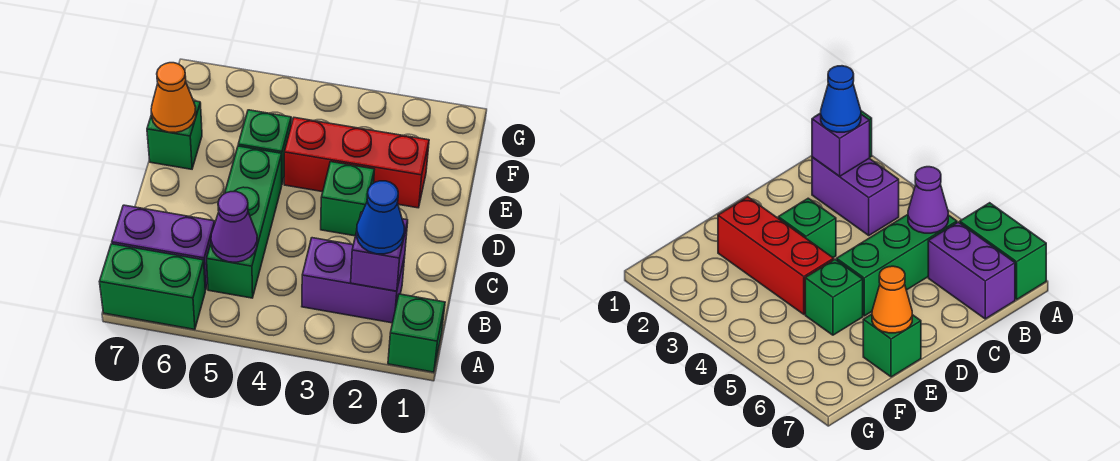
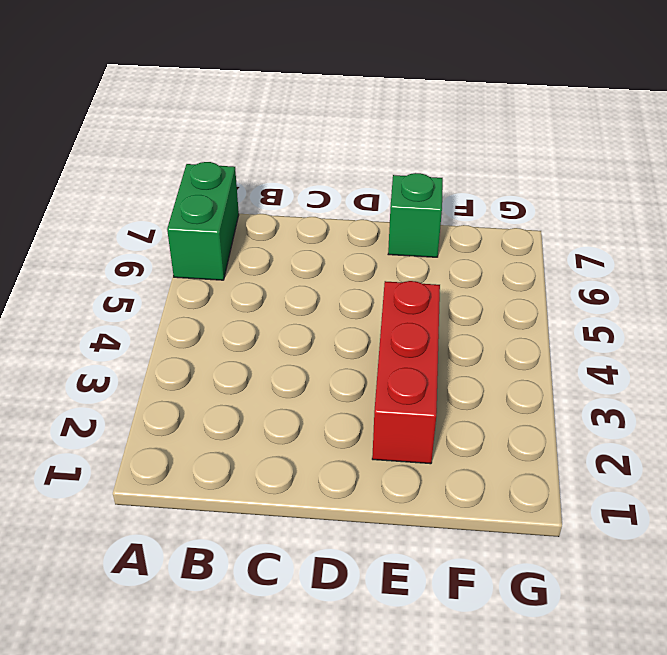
none -> green 1x1 brick [388,294,445,372]
none -> purple 1x2 brick [302,238,405,323]
none -> green 1x3 brick [207,146,282,298]

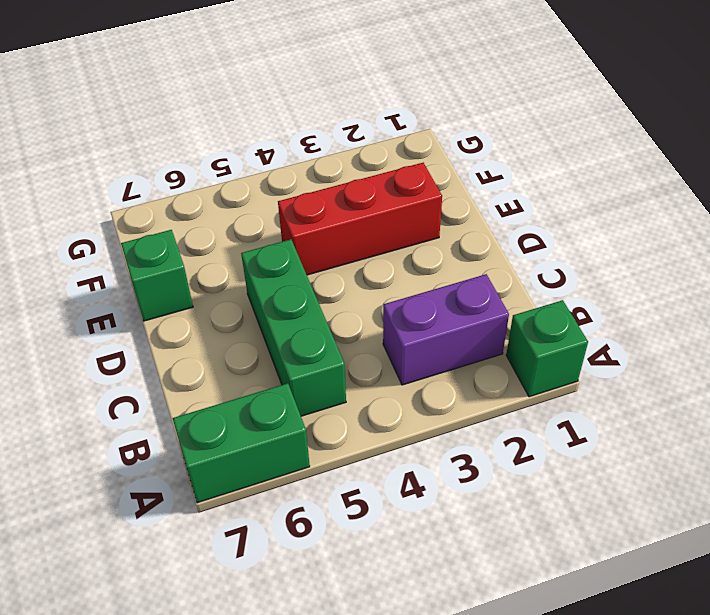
none -> purple 1x2 brick [112,205,215,290]
none -> green 1x1 brick [321,162,375,236]
none -> green 1x1 brick [238,110,291,183]

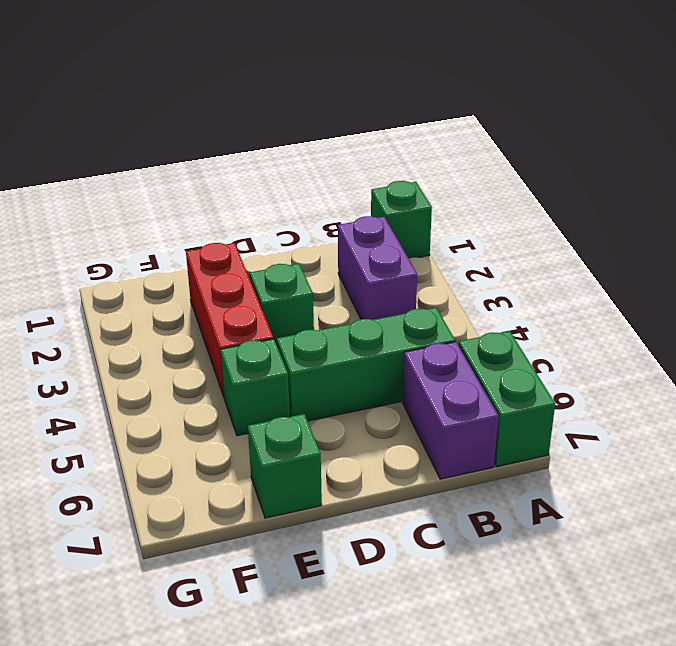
none -> purple 1x1 brick [351,212,408,291]
none -> purple 1x1 cone [211,192,257,262]
none -> orange 1x1 cone [151,63,196,133]

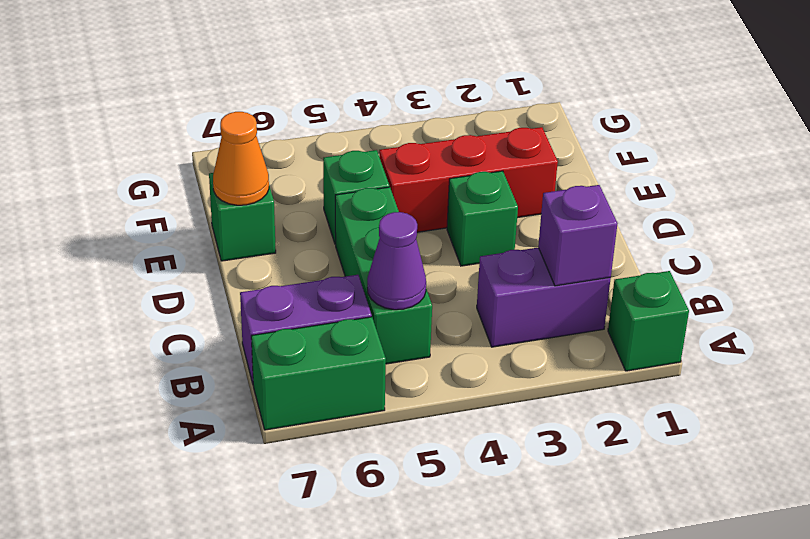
none -> blue 1x1 cone [357,181,404,254]

